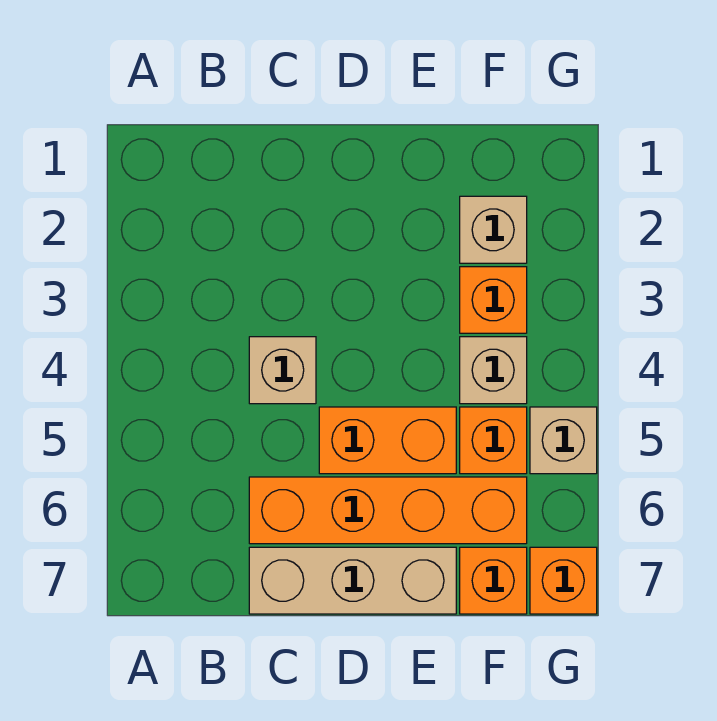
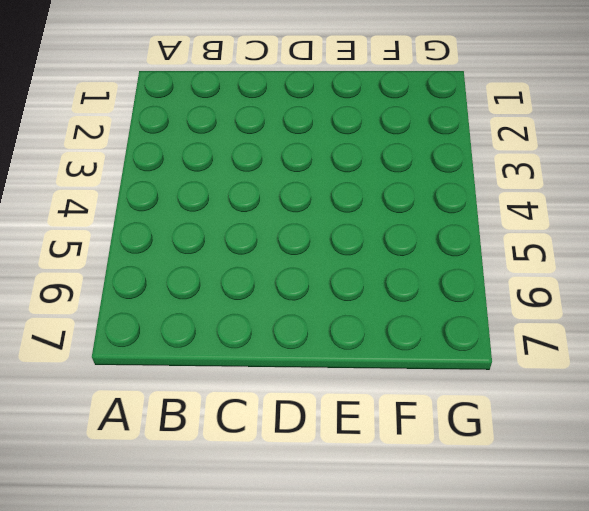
none -> tan 1x1 brick [249,337,316,404]
none -> orange 1x4 brick [249,477,527,544]

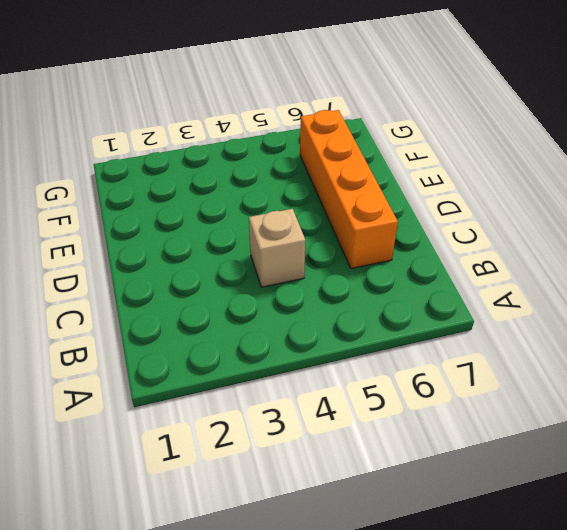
none -> tan 1x3 brick [249,547,456,614]
none -> orange 1x2 brick [319,407,456,474]

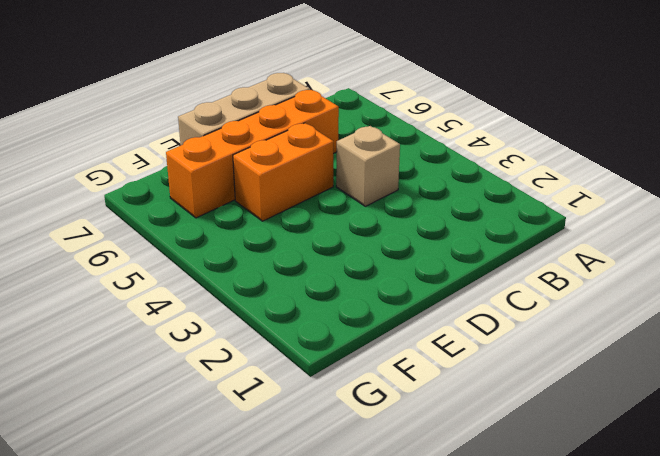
none -> tan 1x1 brick [460,196,527,263]
none -> orange 1x1 brick [460,267,527,333]

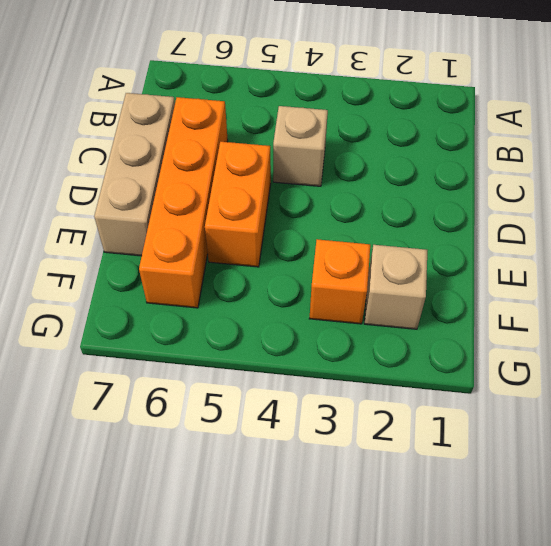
none -> tan 1x1 brick [460,337,527,404]
none -> orange 1x1 brick [460,407,527,474]

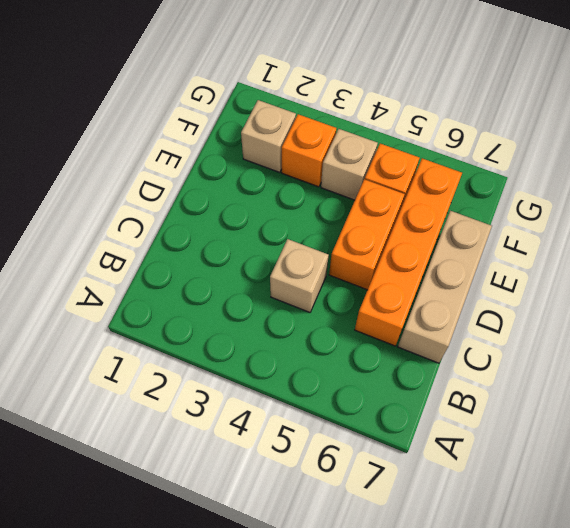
none -> orange 1x1 brick [460,547,527,614]
none -> tan 1x1 brick [530,407,597,474]

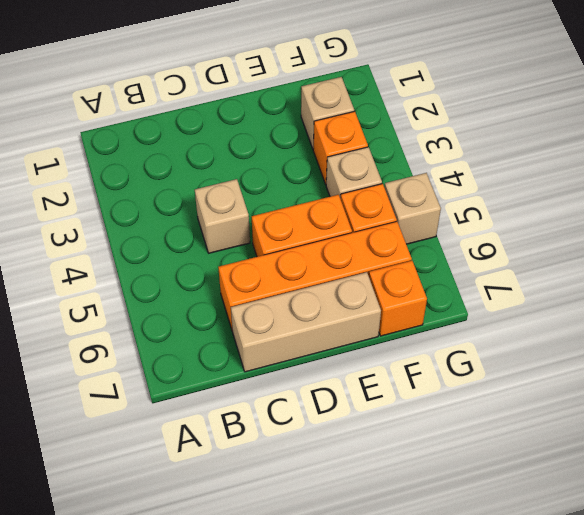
none -> orange 1x1 brick [530,547,597,614]

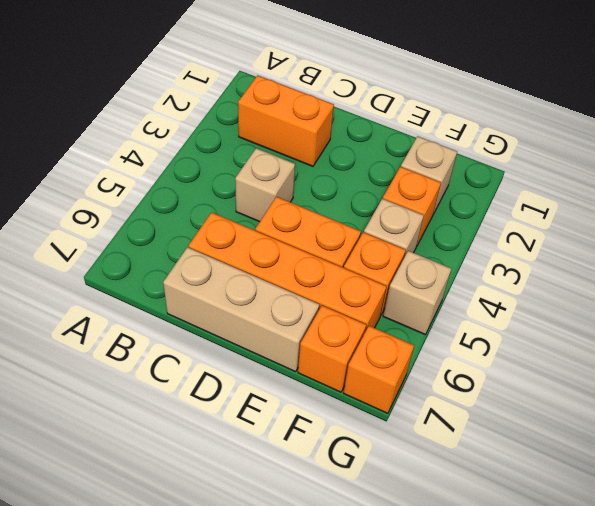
orange 1x2 brick [238,75,334,166] -> none

